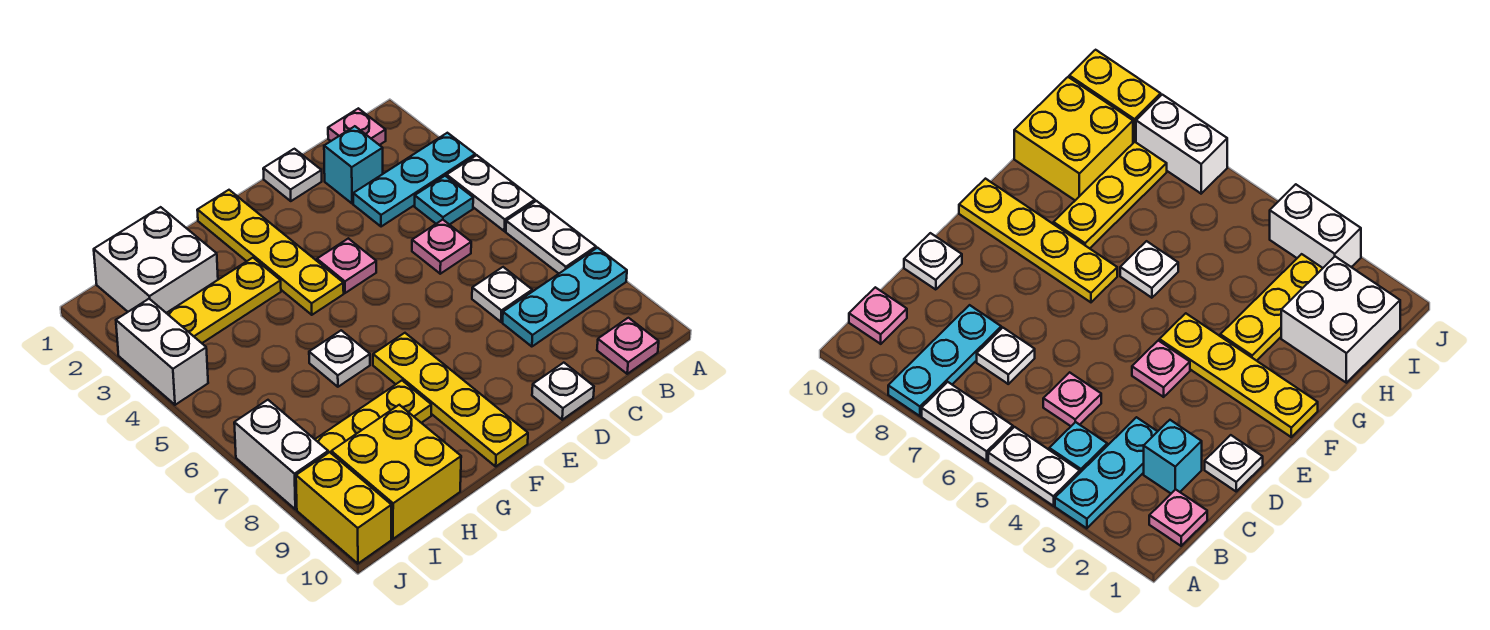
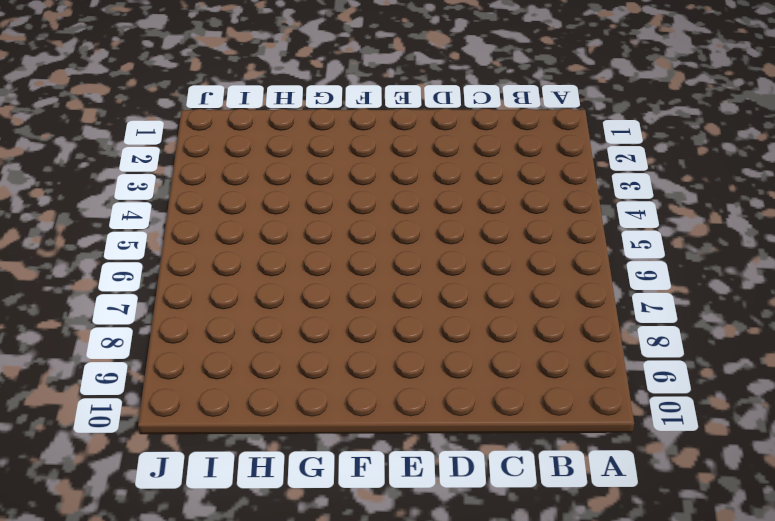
none -> cyan 1x3 plate [353,133,475,227]
none -> white 1x2 plate [447,155,535,231]
none -> white 1x2 plate [506,201,596,273]

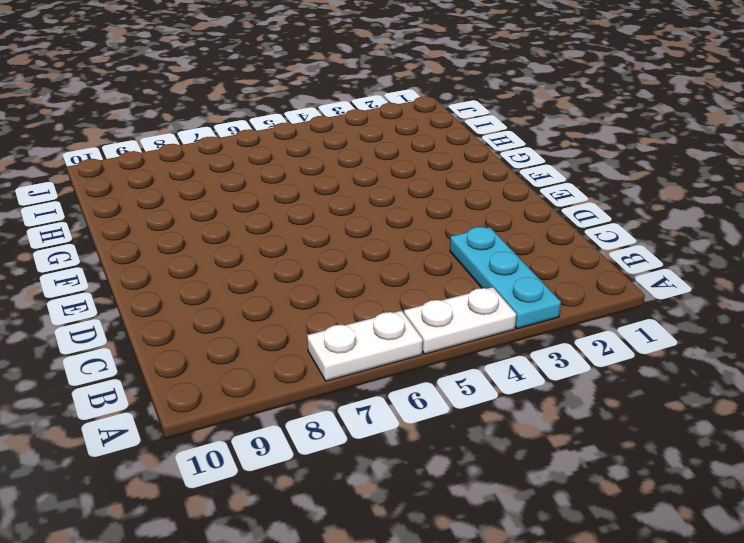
none -> cyan 1x3 plate [503,248,627,347]
none -> pink 1x1 plate [328,108,386,145]
none -> cyan 1x1 plate [415,176,473,225]

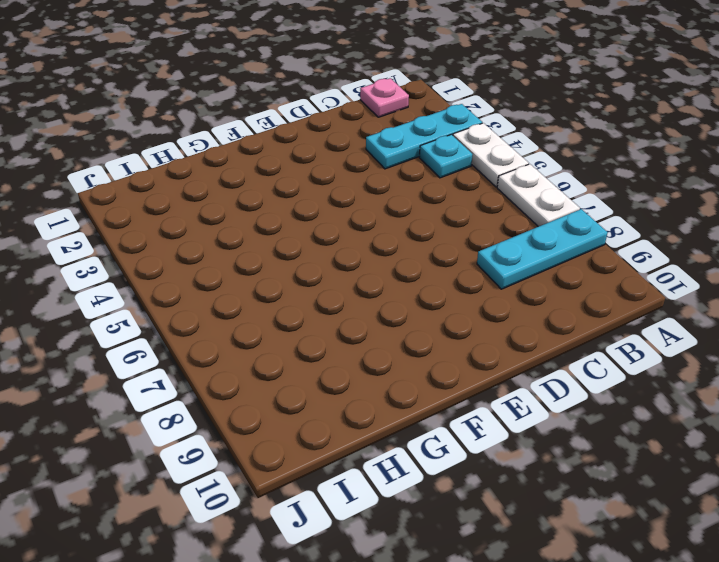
none -> pink 1x1 plate [597,318,659,374]
none -> cyan 1x1 brick [324,126,383,203]
none -> pink 1x1 plate [412,220,471,274]

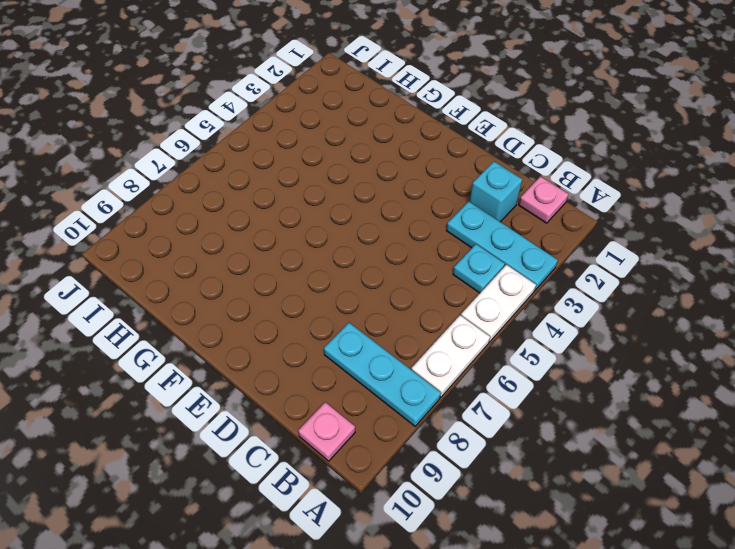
none -> pink 1x1 plate [412,220,471,274]
none -> white 1x1 plate [472,267,532,322]
none -> white 1x1 plate [263,149,322,201]

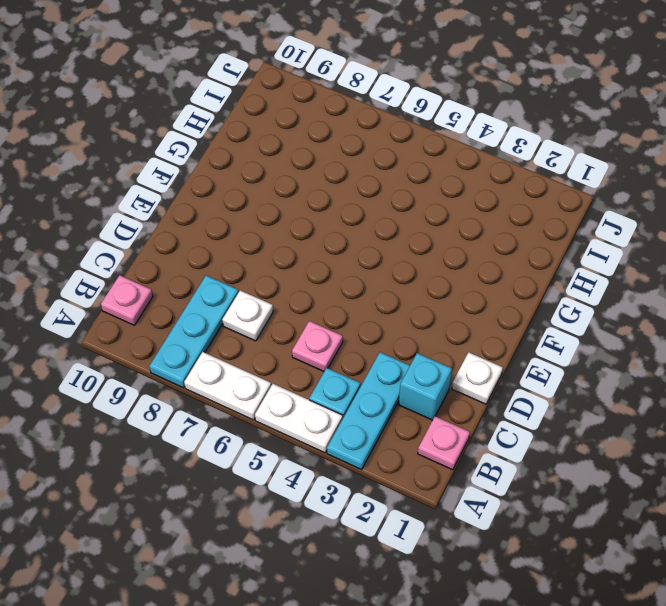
none -> white 1x1 plate [532,363,594,420]
none -> pink 1x1 plate [317,238,376,293]
none -> yellow 1x4 plate [197,190,344,315]

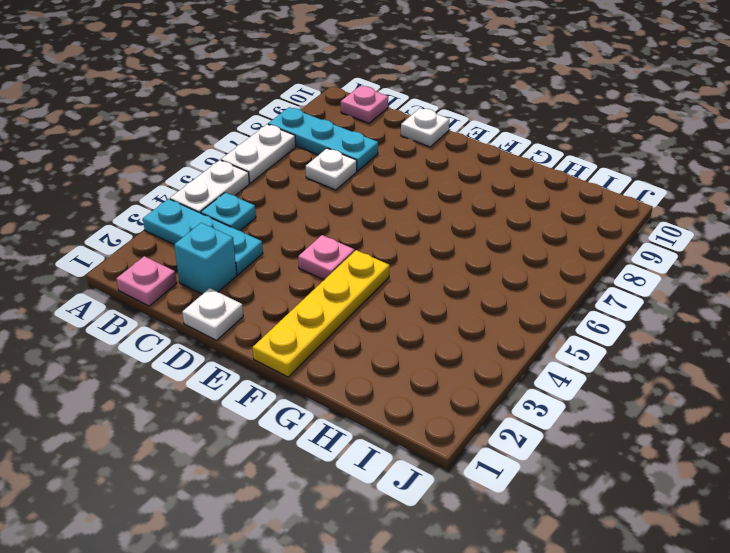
none -> pink 1x1 plate [412,220,471,274]
none -> yellow 1x4 plate [373,333,528,466]
none -> yellow 1x3 plate [167,258,281,343]

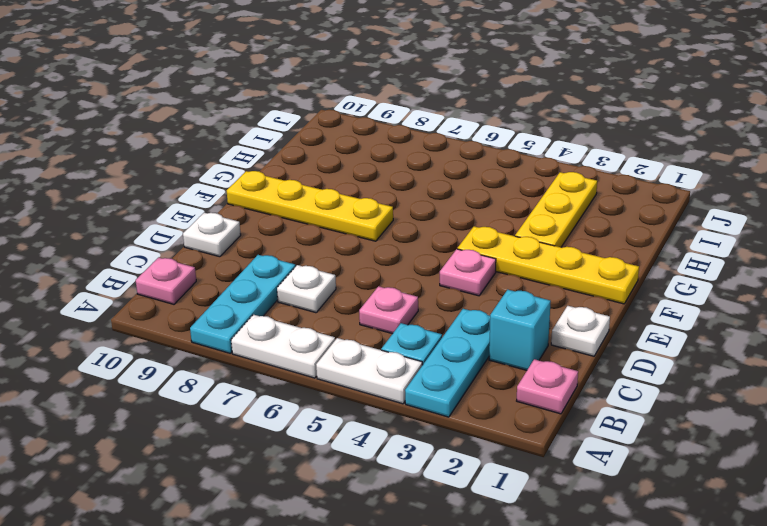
none -> white 1x1 plate [309,330,370,387]
none -> yellow 1x3 plate [315,381,431,453]
none -> white 2x2 brick [94,207,218,313]

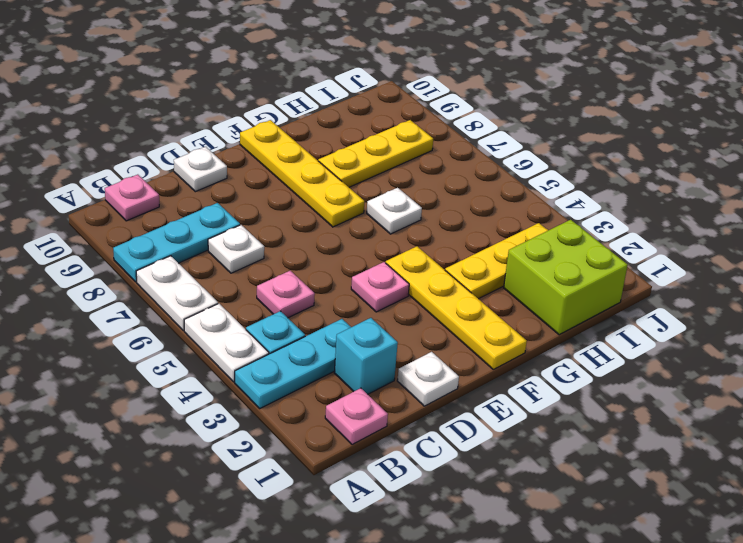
lime 2x2 brick [504,220,628,335] -> white 2x2 brick [94,207,218,313]
none -> yellow 2x2 brick [331,405,461,539]
none -> white 1x2 brick [116,299,208,405]
none -> white 1x2 brick [234,400,328,509]

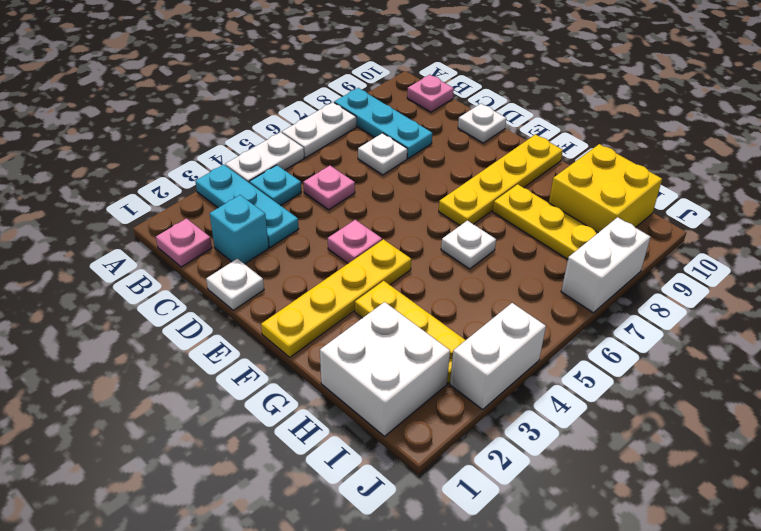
none -> yellow 1x2 brick [296,452,392,564]

